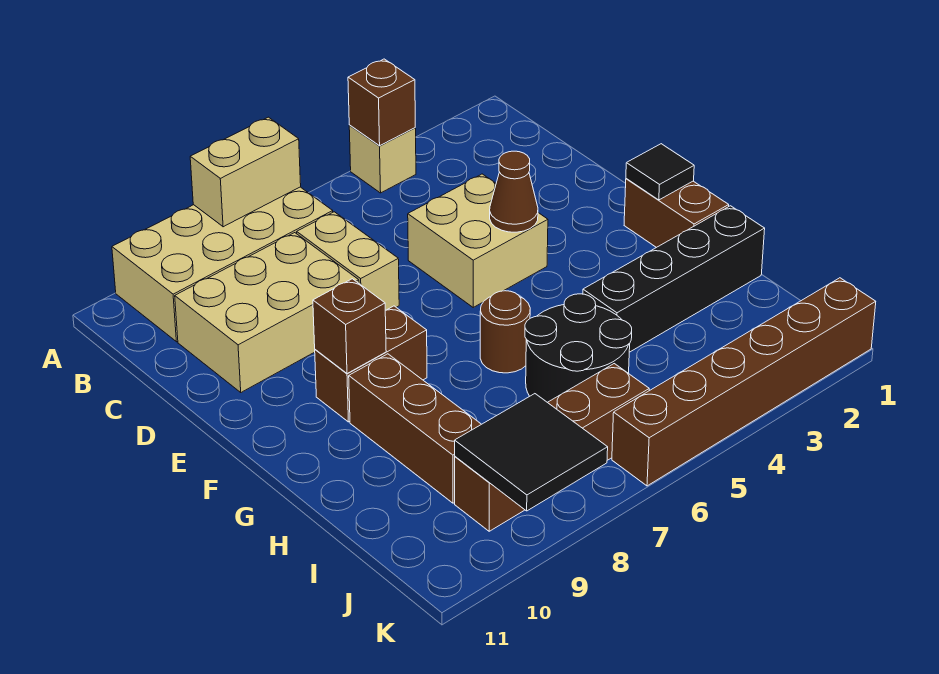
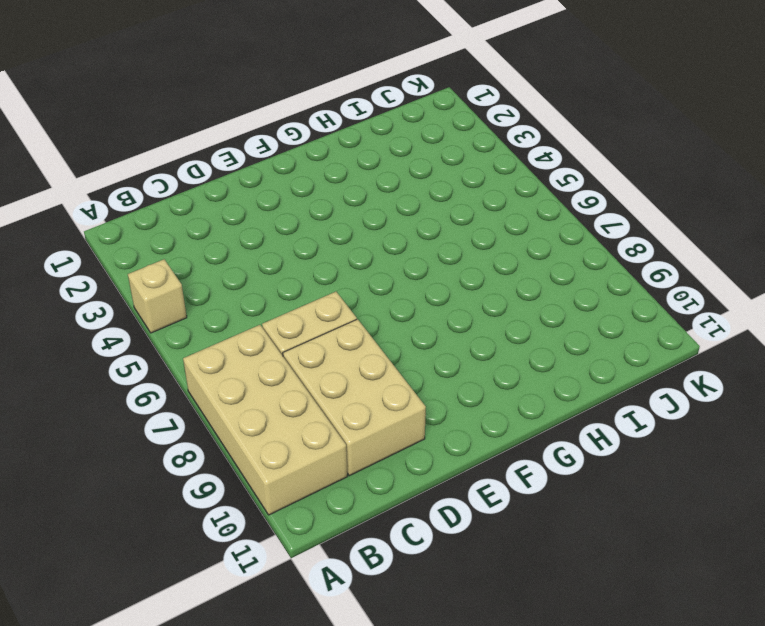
none -> tan 2x2 brick [408,174,548,307]
none -> brown 1x2 brick [624,179,729,248]
none -> brown 1x2 brick [315,306,427,422]

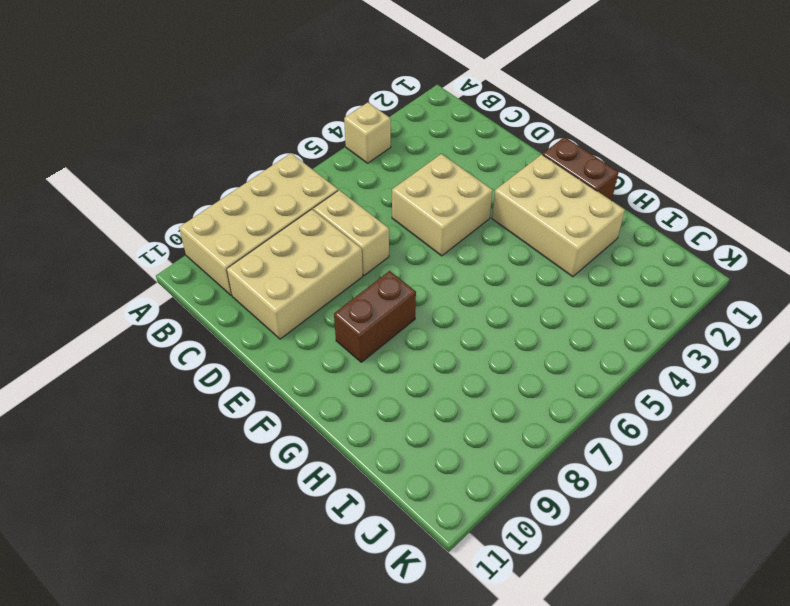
tan 2x3 brick [492,154,625,277] -> black 1x4 brick [583,206,765,352]
none -> brown 1x1 round brick [480,291,530,373]
none -> brown 1x3 brick [349,354,481,503]
none -> black 2x2 round brick [525,294,632,402]

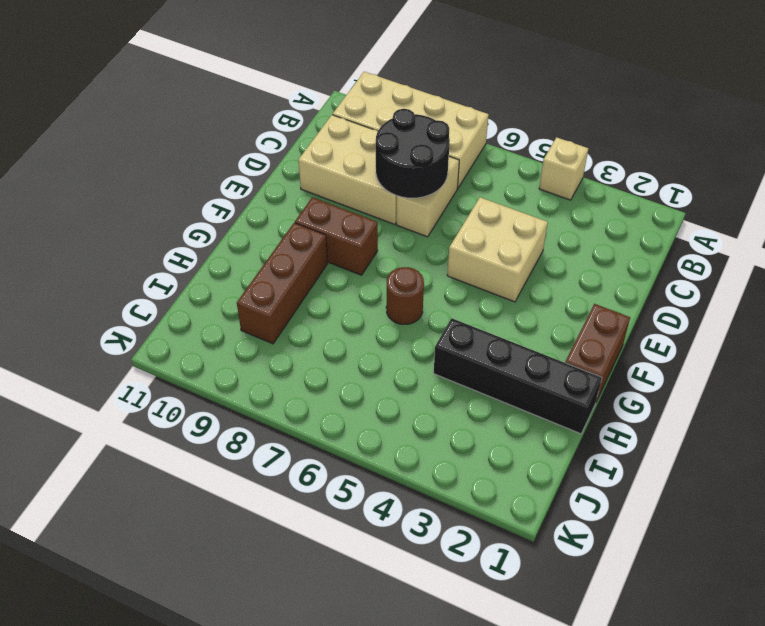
black 2x2 round brick [376,109,450,198] -> black 2x2 round brick moved to [525,294,632,402]
none -> brown 1x4 brick [455,364,649,531]
none -> brown 1x6 brick [612,278,876,486]
none -> brown 1x1 brick [348,59,415,146]

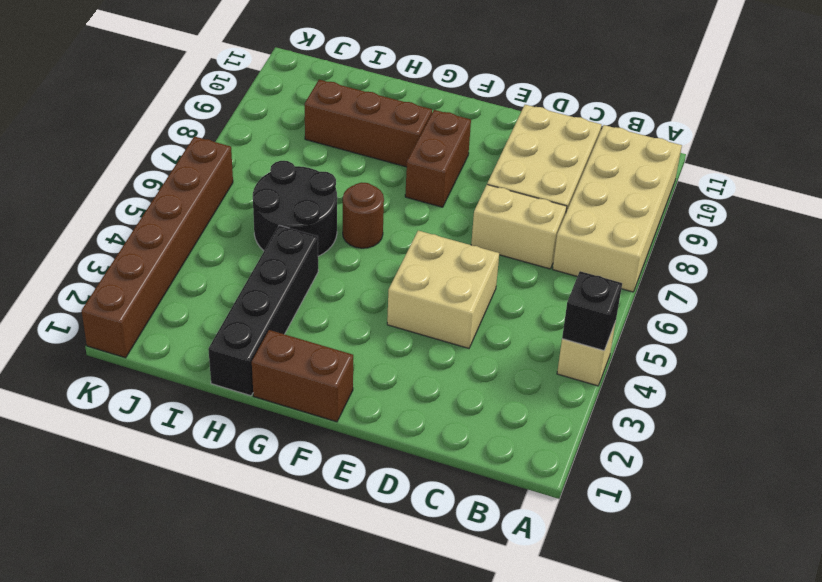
black 1x1 brick [562,271,622,351] -> brown 1x1 brick [348,59,415,146]
none -> brown 1x4 brick [455,364,649,531]
none -> tan 1x2 brick [190,117,301,227]
none -> brown 1x1 cone [490,151,538,232]

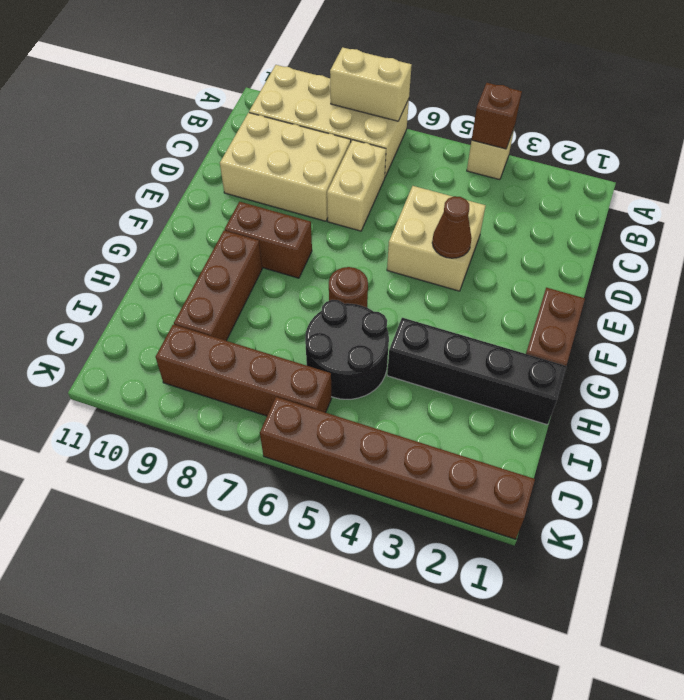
none -> black 1x1 tile [626,144,694,200]
none -> brown 1x1 brick [313,279,386,374]
none -> black 2x2 tile [455,394,608,511]

